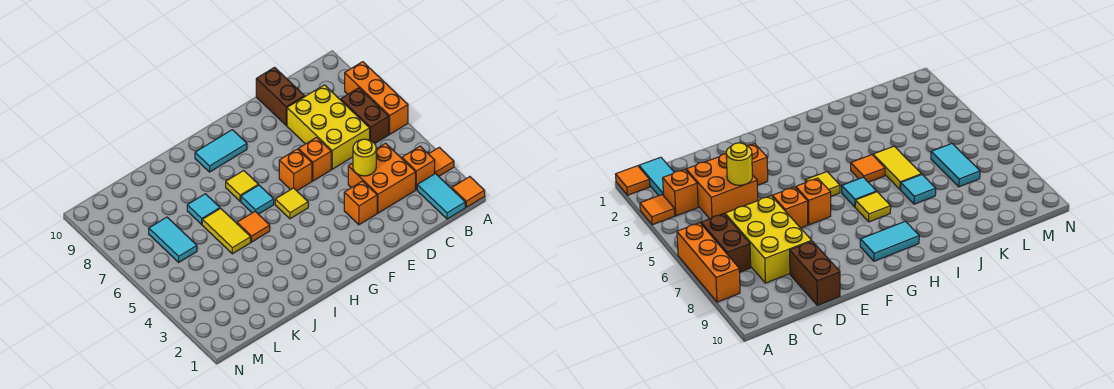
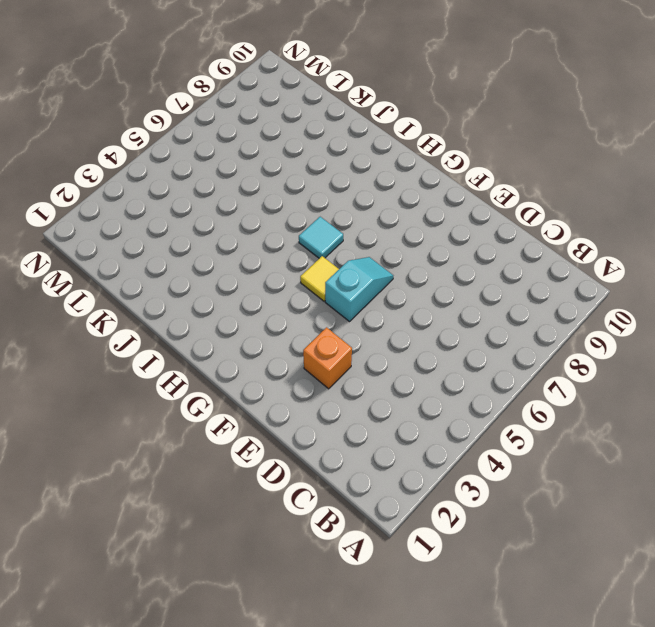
cyan 1x2 slope [325,257,393,322] -> orange 1x1 brick [279,149,312,191]
none -> orange 1x1 tile [452,177,485,207]
none -> orange 1x1 tile [429,147,454,176]
none -> orange 1x3 brick [345,62,408,134]

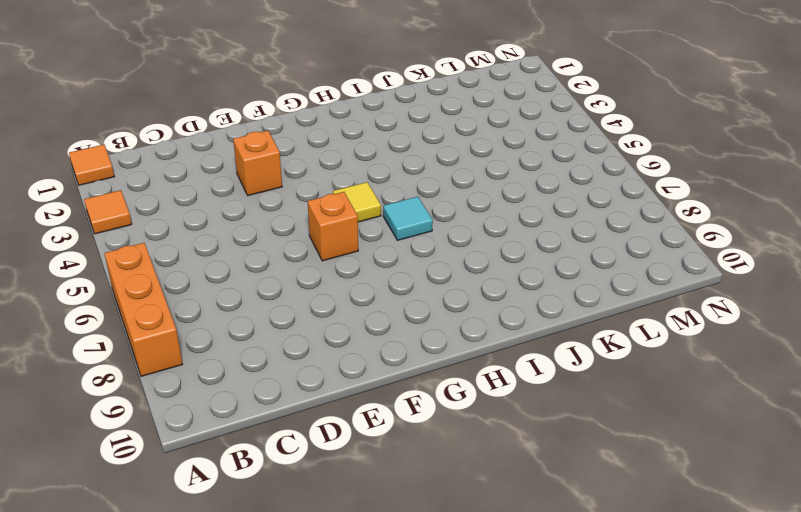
none -> cyan 1x2 tile [417,173,465,219]
none -> orange 1x1 brick [402,146,435,190]
none -> brown 1x2 brick [341,88,389,144]

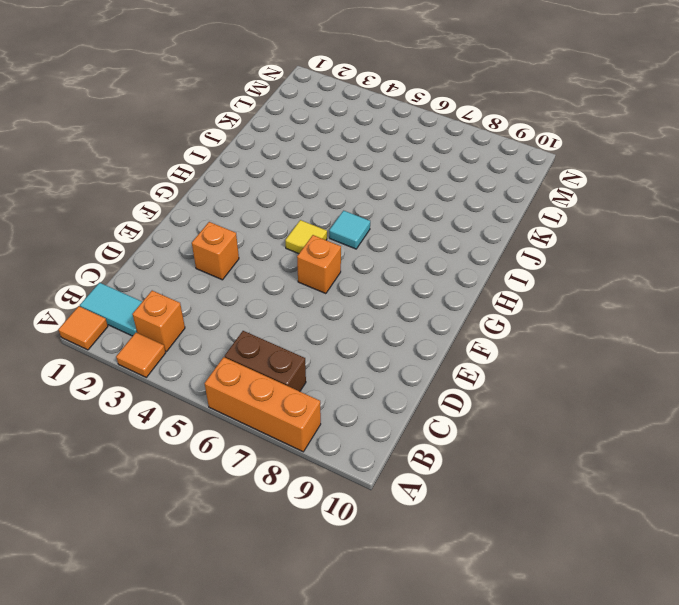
none -> orange 2x2 brick [348,143,416,213]
none -> yellow 2x3 brick [287,85,370,169]
none -> brown 1x2 brick [256,67,305,125]

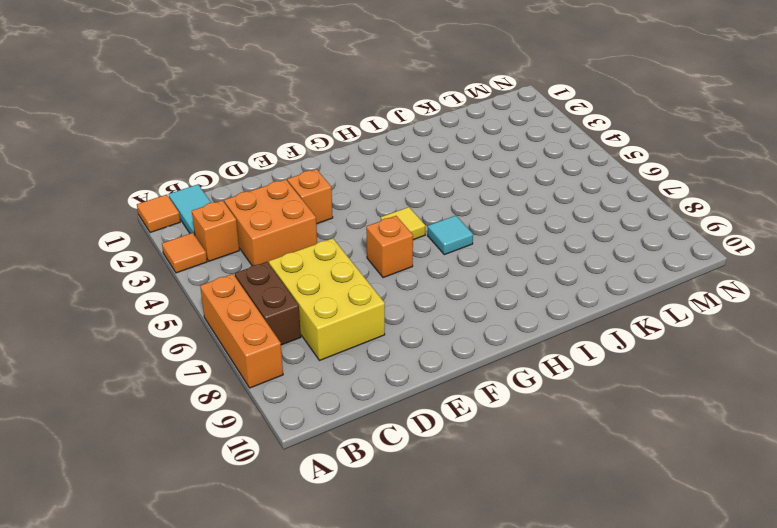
none -> brown 1x2 brick [256,67,305,125]
none -> orange 1x1 brick [298,137,331,181]
none -> cyan 1x2 tile [195,130,247,172]

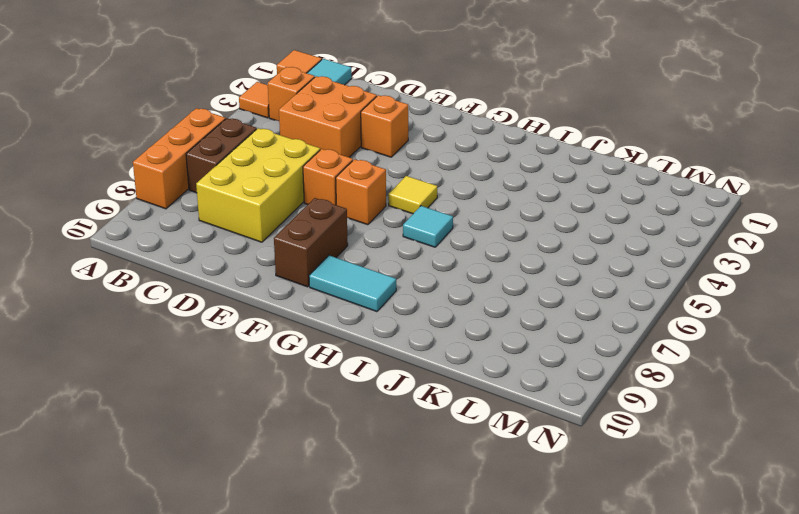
brown 1x2 brick [274,198,348,287] -> brown 1x2 brick moved to [256,67,305,125]
none -> yellow 1x1 tile [226,171,258,201]
none -> orange 1x1 tile [237,211,270,242]
none -> yellow 1x2 tile [202,208,251,254]

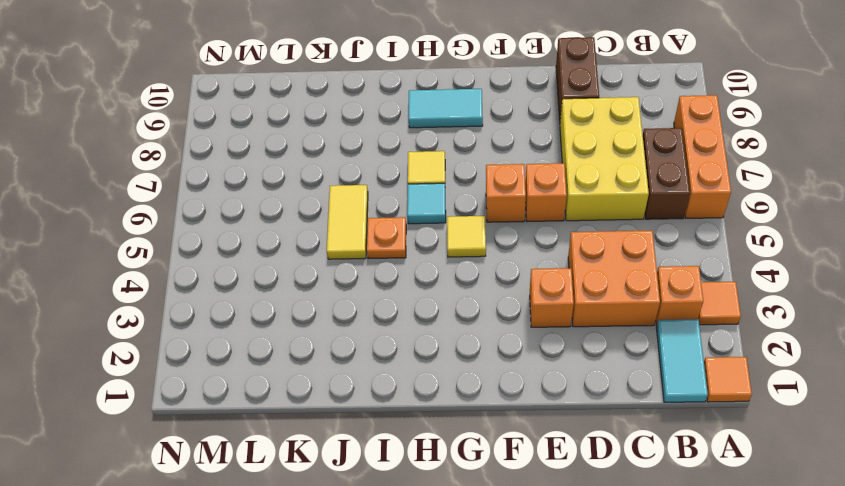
orange 1x1 plate [367,217,406,259] -> orange 1x1 tile [237,211,270,242]
none -> cyan 1x1 tile [187,194,220,224]
none -> cyan 1x2 tile [149,217,197,262]
none -> yellow 1x1 round brick [353,139,376,176]

